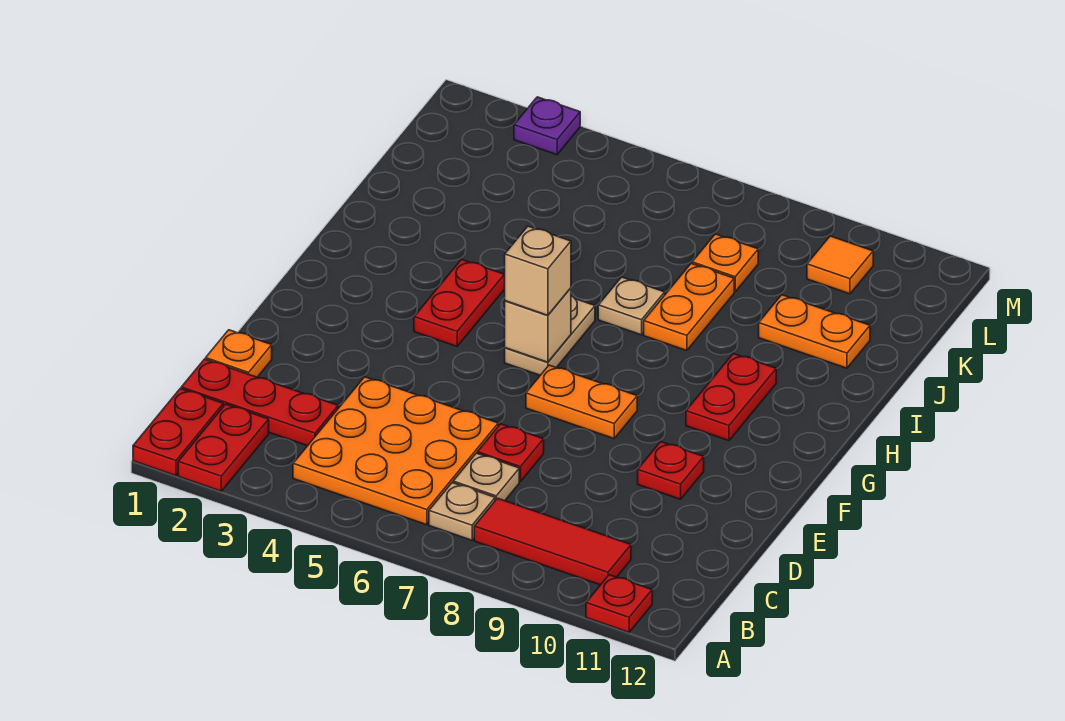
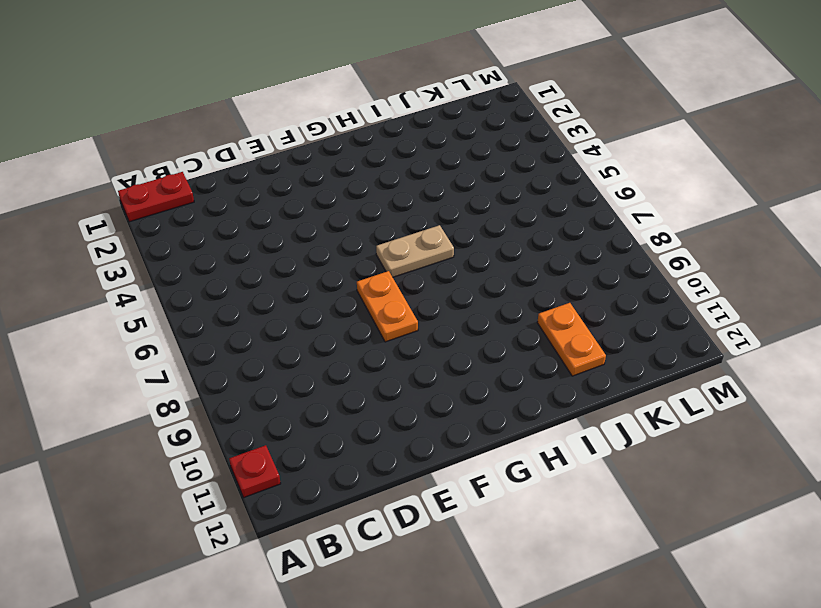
none -> red 1x2 plate [178,404,269,491]
none -> orange 3x3 plate [293,377,498,525]
none -> tan 1x1 plate [429,483,495,540]

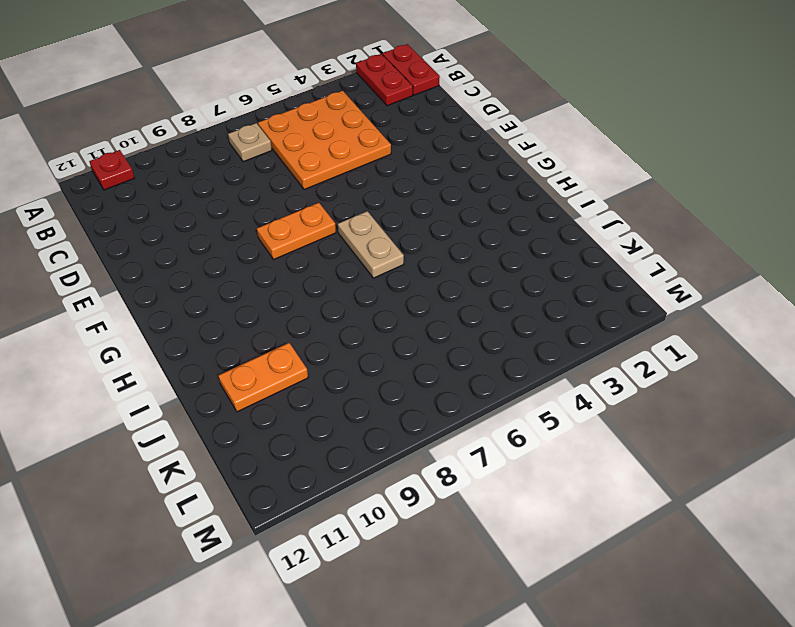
none -> red 1x3 tile [474,498,631,585]
none -> red 1x3 plate [181,359,338,446]
none -> tan 1x1 plate [453,453,519,501]

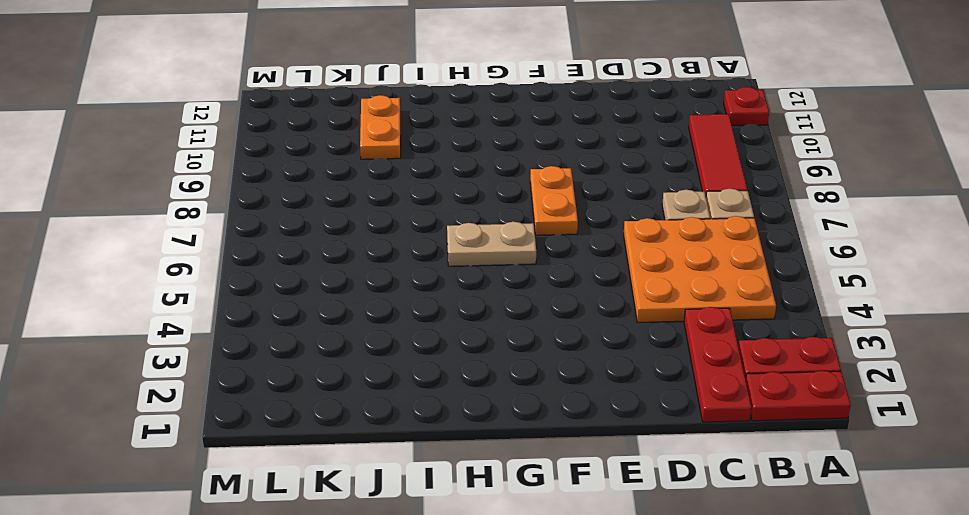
none -> orange 1x1 plate [206,330,272,377]
none -> red 1x1 plate [477,424,544,482]
none -> red 1x1 plate [638,442,704,499]

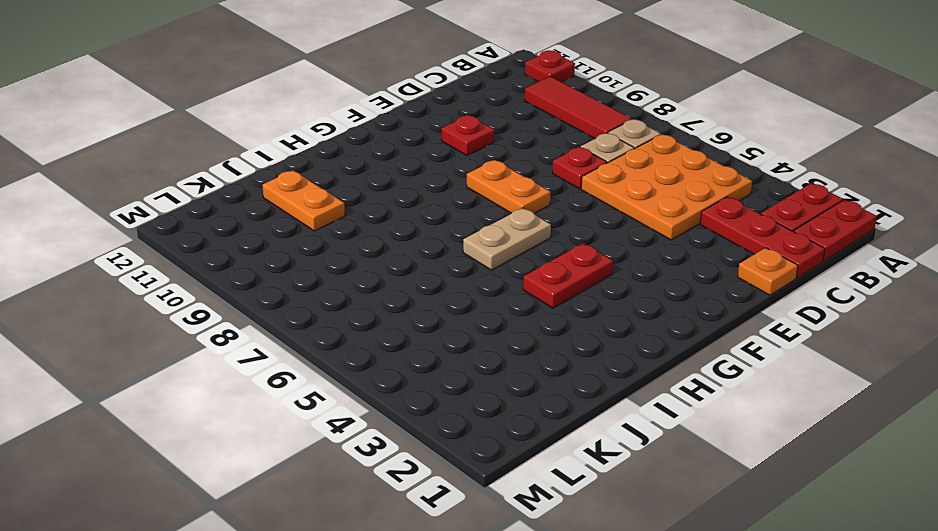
none -> red 1x2 plate [686,354,776,441]
none -> tan 1x1 plate [598,277,665,335]
none -> orange 1x2 plate [644,263,734,351]

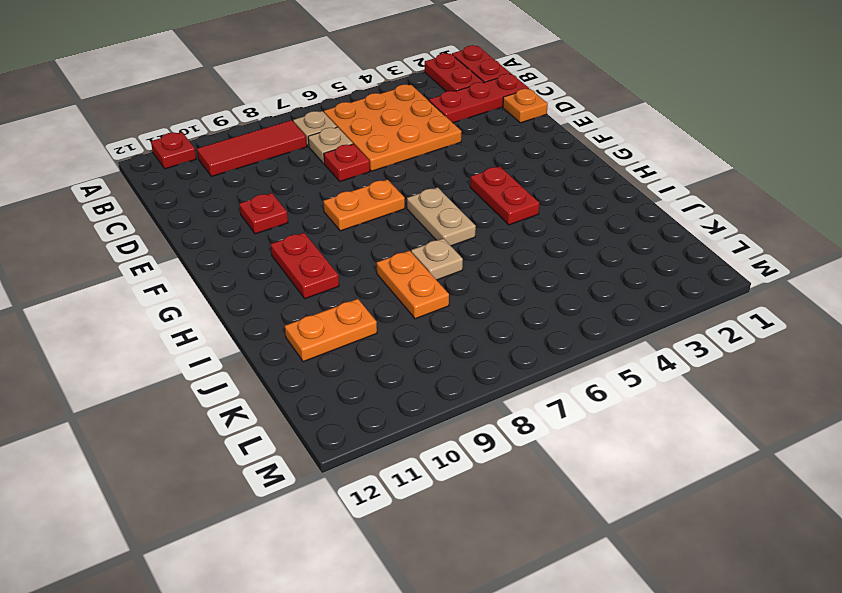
none -> orange 1x1 plate [692,234,758,292]
none -> orange 1x1 tile [807,236,873,294]
none -> purple 1x1 plate [514,97,580,155]

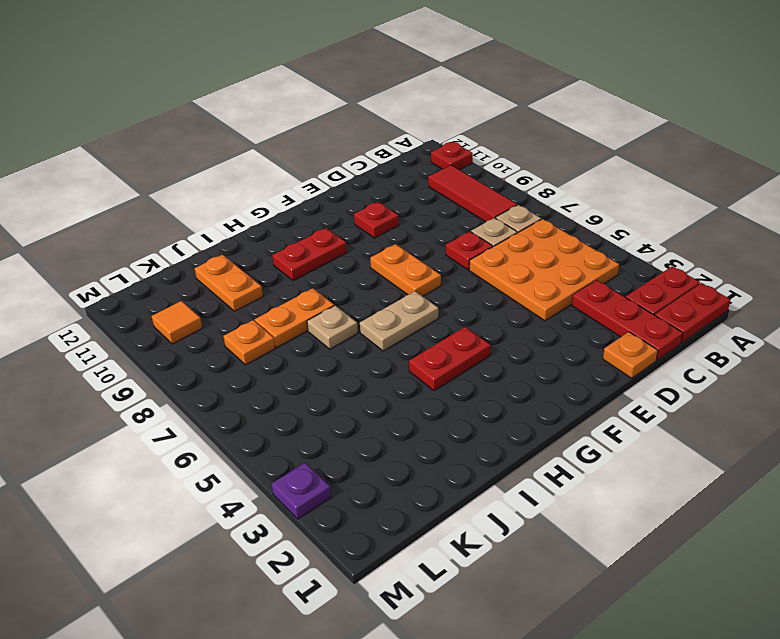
none -> tan 1x1 brick [505,288,571,362]
none -> tan 1x1 brick [505,226,571,315]

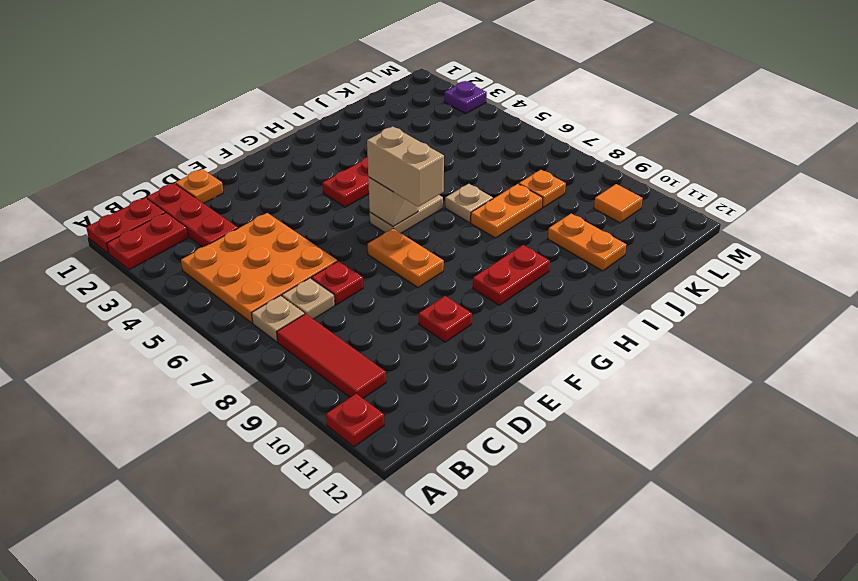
tan 1x2 brick [367,126,444,207] -> tan 1x1 brick [505,226,571,315]

